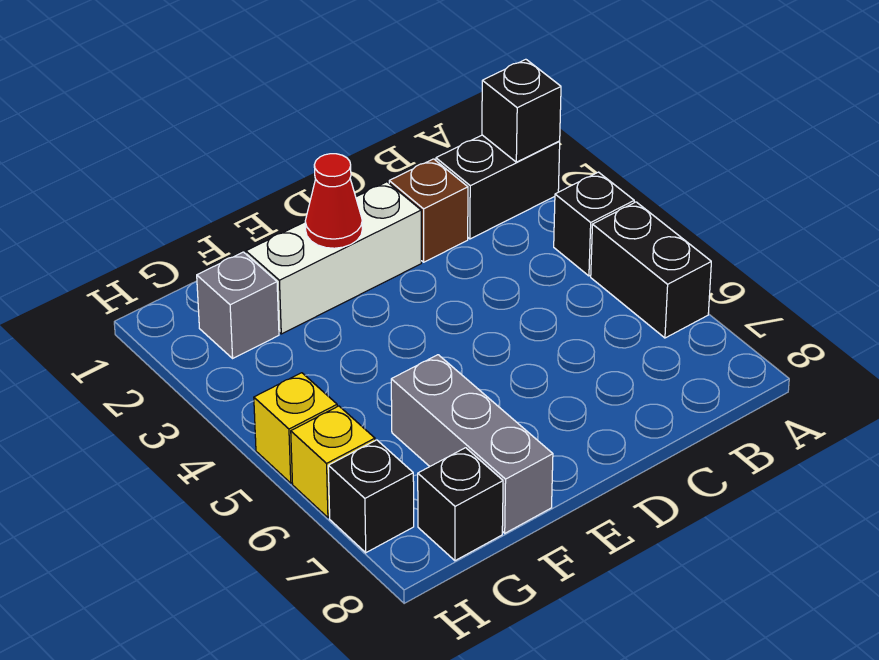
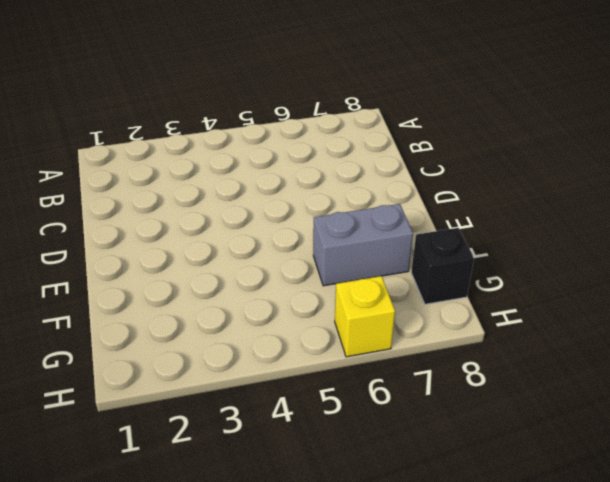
grey 1x2 brick [313,204,413,286] -> grey 1x3 brick [391,355,553,533]
none -> black 1x2 brick [436,135,560,239]
none -> black 1x1 brick [554,172,634,276]
none -> black 1x2 brick [591,202,711,338]

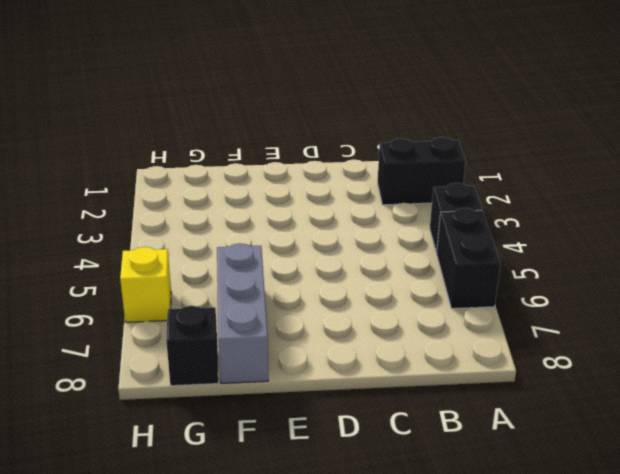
none -> brown 1x1 brick [389,159,468,262]
none -> white 1x3 brick [246,182,421,334]
none -> grey 1x1 brick [197,252,279,358]

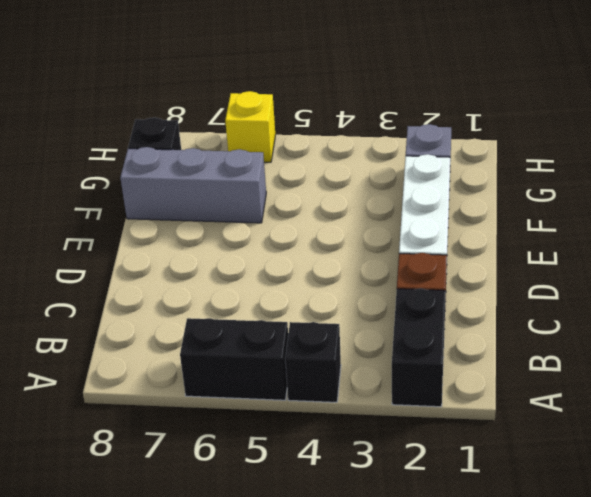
none -> yellow 1x1 brick [254,373,337,483]
none -> black 1x1 brick [328,440,414,553]
none -> black 1x1 brick [482,59,561,162]

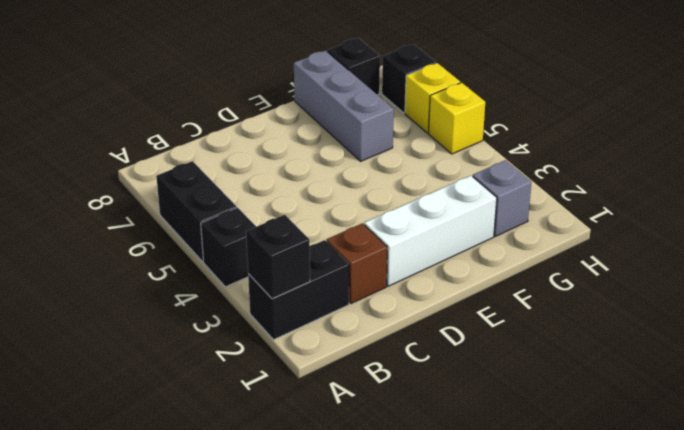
none -> red 1x1 cone [305,154,362,248]

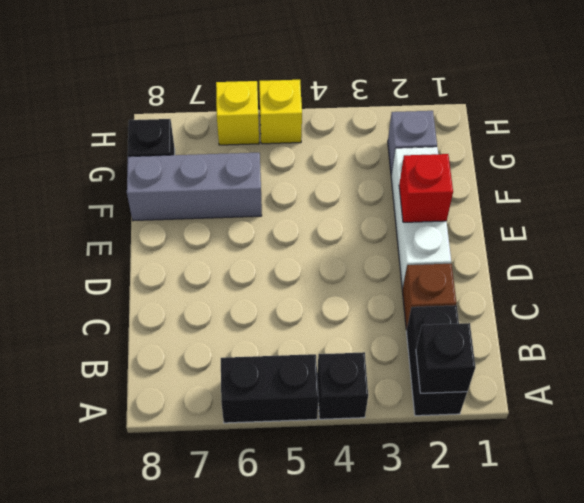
red 1x1 brick [399,154,453,222] -> red 1x1 cone [305,154,362,248]
none -> black 1x1 brick [328,440,414,553]

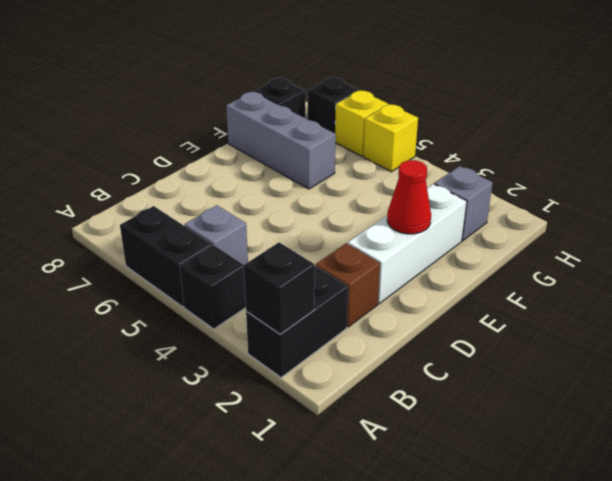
grey 1x1 brick [185,205,248,265] -> none

